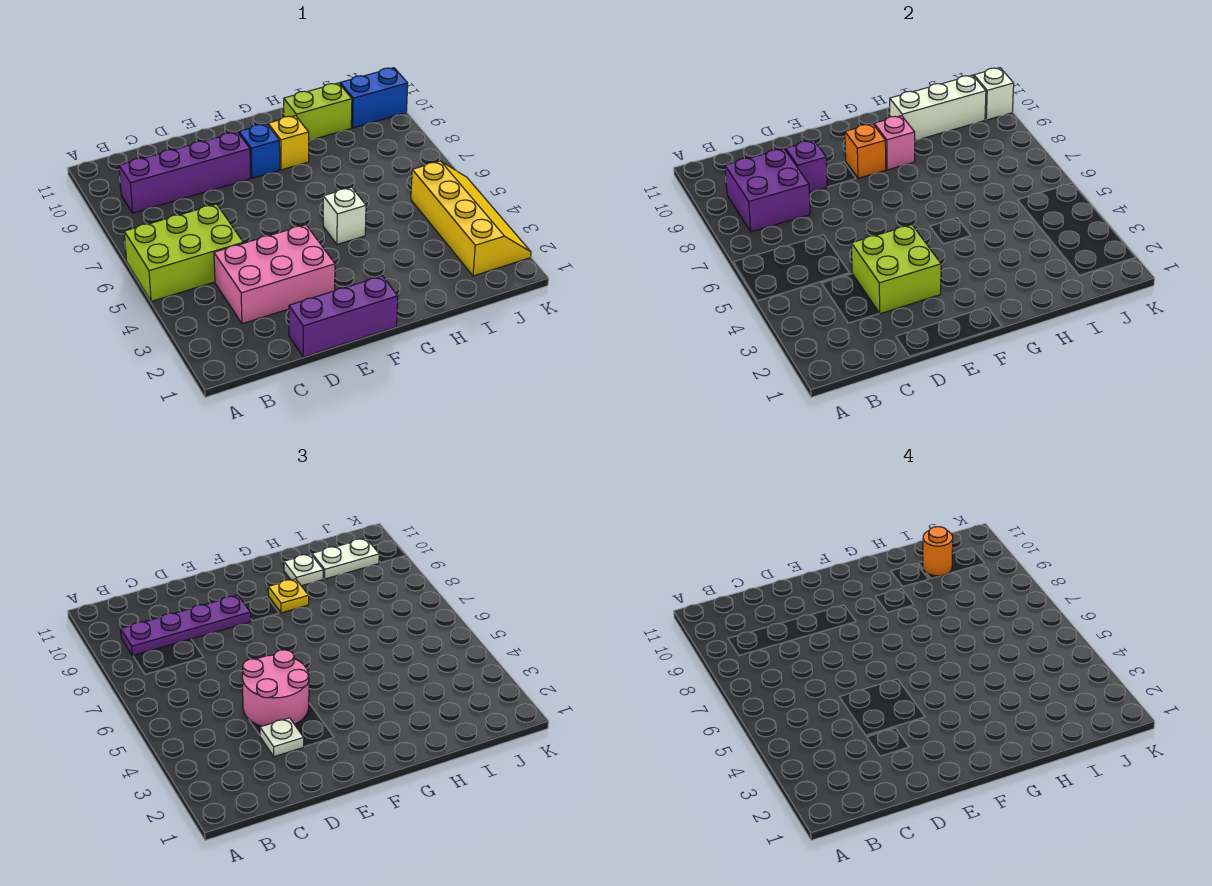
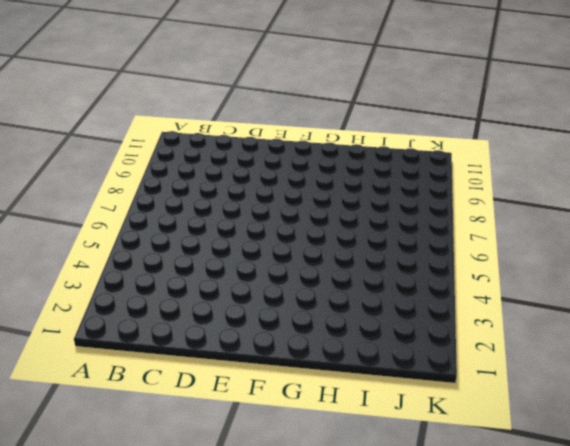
none -> lime 2x3 brick [124,204,243,301]
none -> purple 1x4 brick [119,132,251,213]
none -> pink 2x3 brick [214,225,335,324]

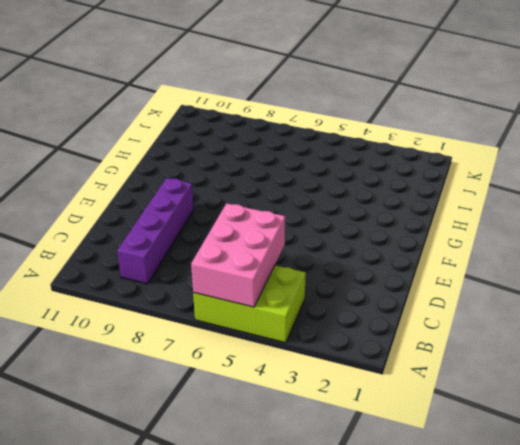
lime 2x3 brick [193,265,306,343] -> lime 2x3 brick turned to [124,204,243,301]
pink 2x3 brick [191,203,285,307] -> pink 2x3 brick moved to [214,225,335,324]
none -> purple 1x3 brick [289,276,398,357]
none -> blue 1x1 brick [239,124,280,178]
none -> white 1x1 brick [323,187,366,244]

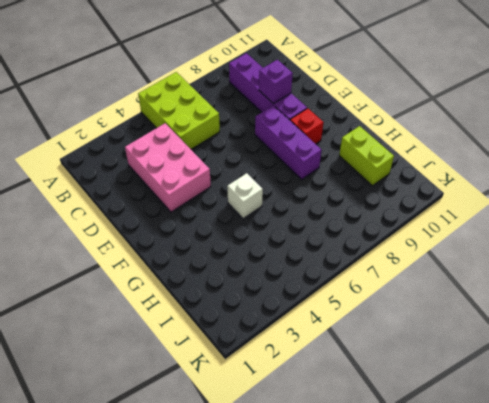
purple 1x3 brick [255,105,322,179] -> purple 1x3 brick moved to [289,276,398,357]
red 1x1 brick [290,108,324,144] -> blue 1x1 brick [239,124,280,178]
none -> yellow 1x1 brick [268,116,309,170]
none -> yellow 2x4 slope [411,161,531,276]
none -> blue 1x2 brick [340,68,408,128]

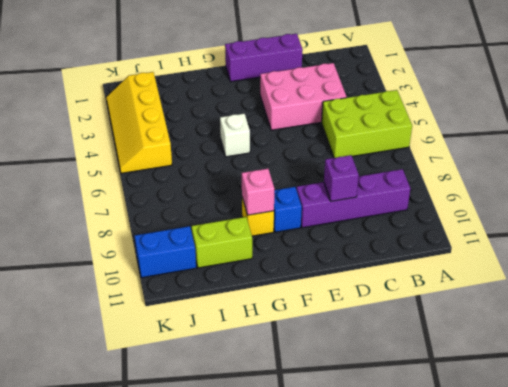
none -> purple 2x2 brick [725,149,810,232]
none -> lime 2x2 brick [851,225,941,314]
none -> orange 1x1 brick [845,124,886,178]

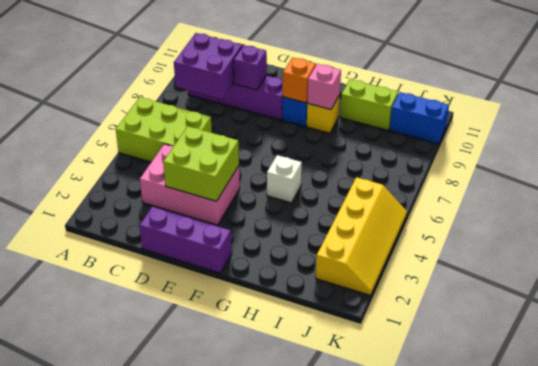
none -> white 1x3 brick [890,75,986,140]
none -> white 1x1 brick [974,68,1014,120]
none -> purple 1x4 plate [121,595,251,656]

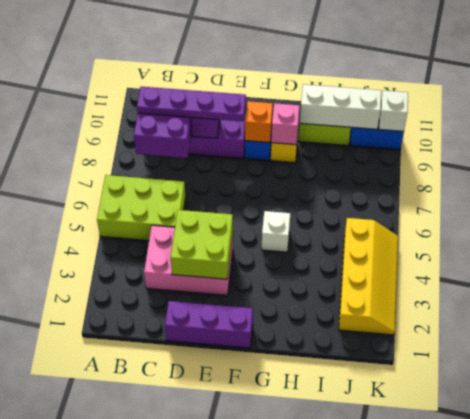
none -> white 1x1 plate [260,718,304,757]
none -> pink 2x2 round brick [242,650,309,726]
none -> yellow 1x1 plate [268,579,309,613]

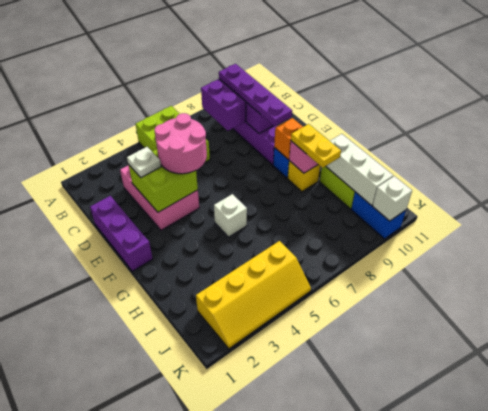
yellow 1x2 plate [291,124,341,168] -> yellow 1x1 plate [268,579,309,613]
none -> white 1x1 plate [284,554,323,586]
none -> white 1x2 plate [312,538,379,579]
none -> orange 1x1 round brick [923,527,953,576]

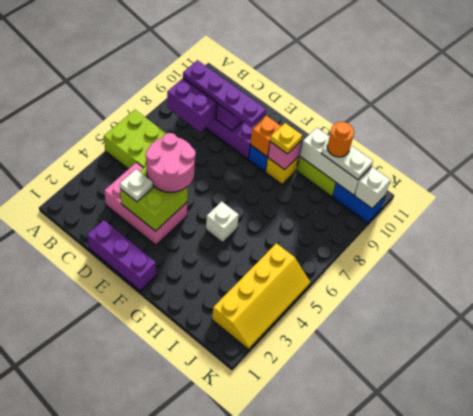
none -> white 1x1 plate [284,554,323,586]

